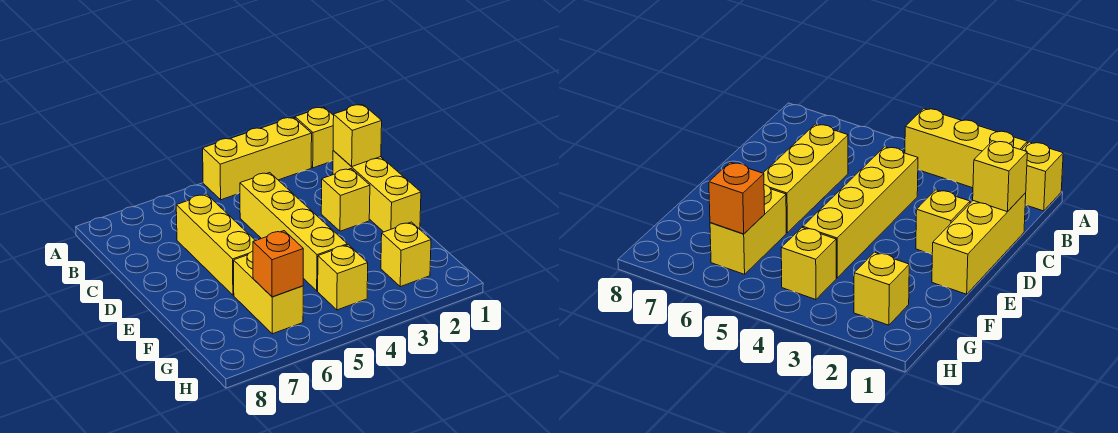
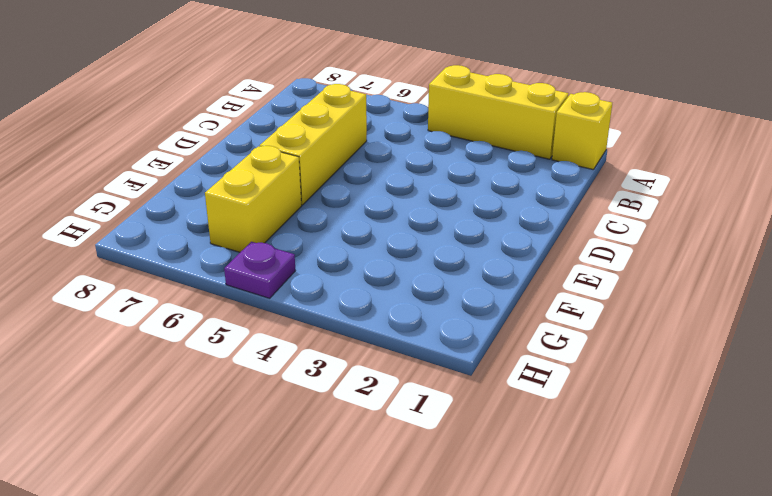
purple 1x1 plate [224,242,295,298] -> none
none -> yellow 1x3 brick [333,151,421,232]
none -> yellow 1x4 brick [240,173,347,291]

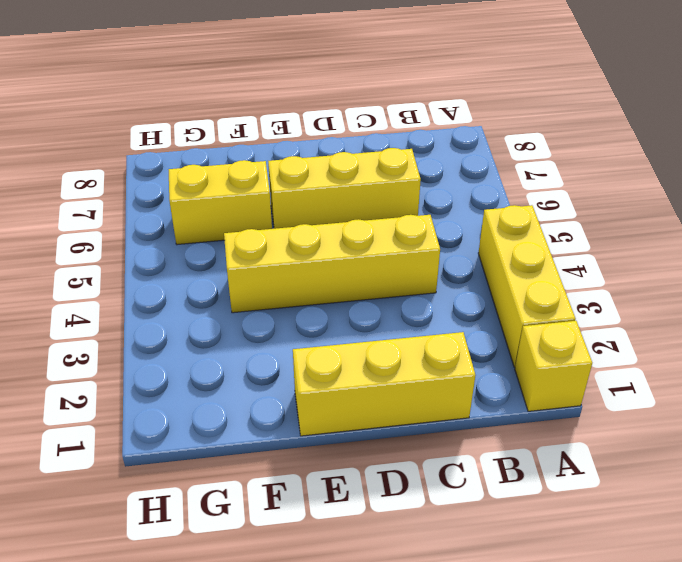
none -> yellow 1x1 brick [321,169,370,231]
none -> yellow 1x1 brick [381,222,431,287]

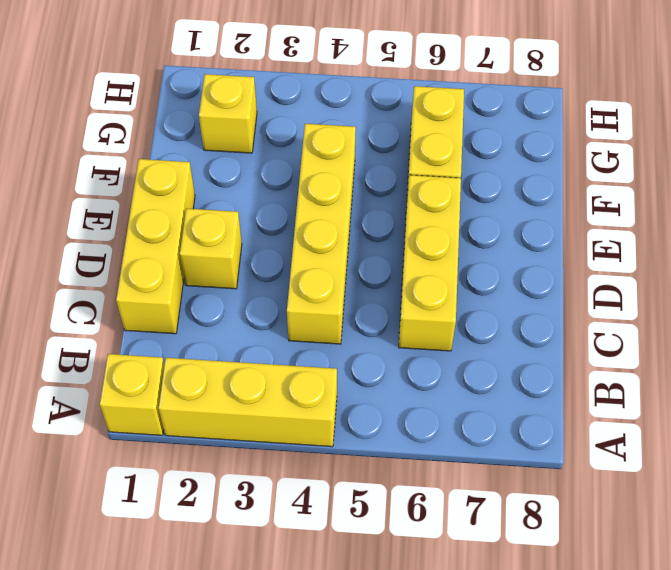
none -> yellow 1x1 brick [318,245,368,310]
none -> yellow 1x1 brick [333,104,382,166]

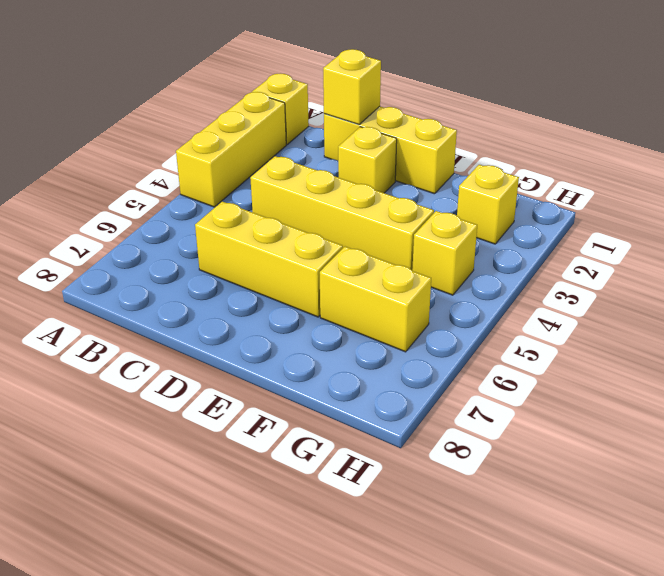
none -> orange 1x1 brick [253,231,303,297]

